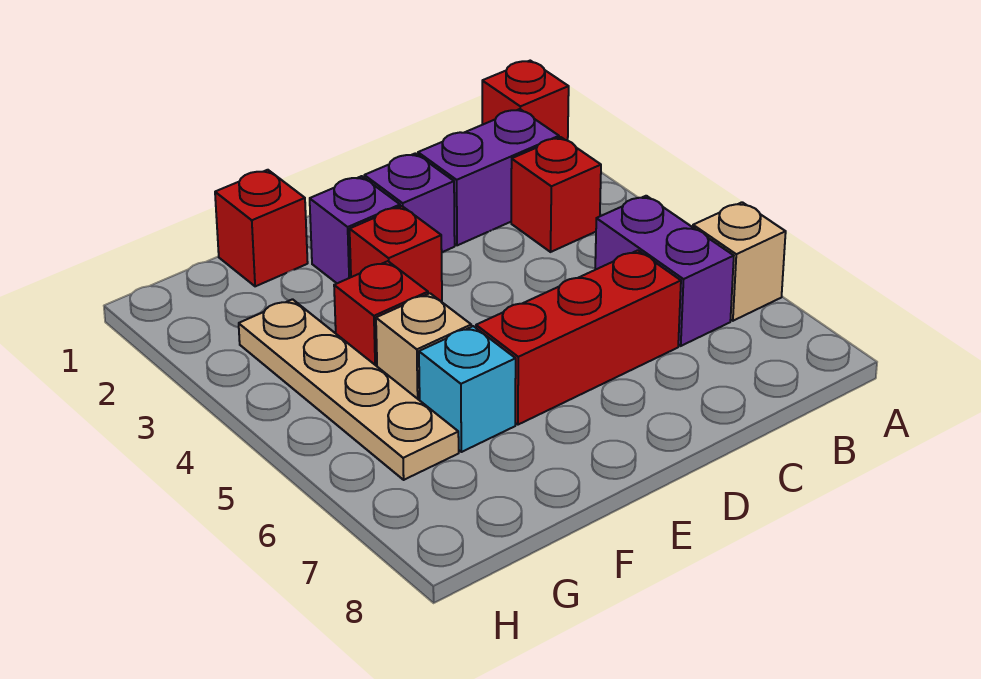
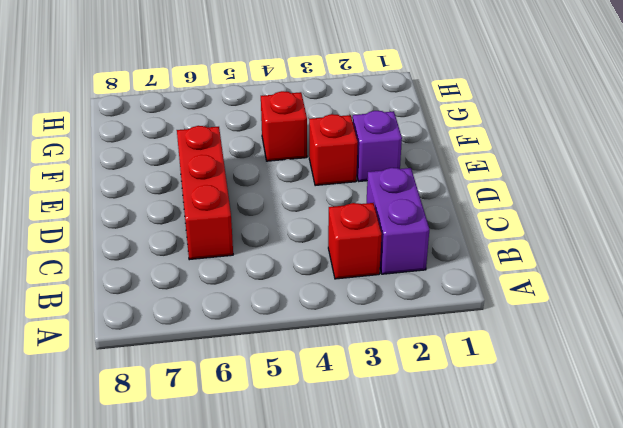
none -> red 1x1 brick [482,61,569,141]
none -> tan 1x1 brick [693,202,786,321]
none -> purple 1x2 brick [595,196,734,346]

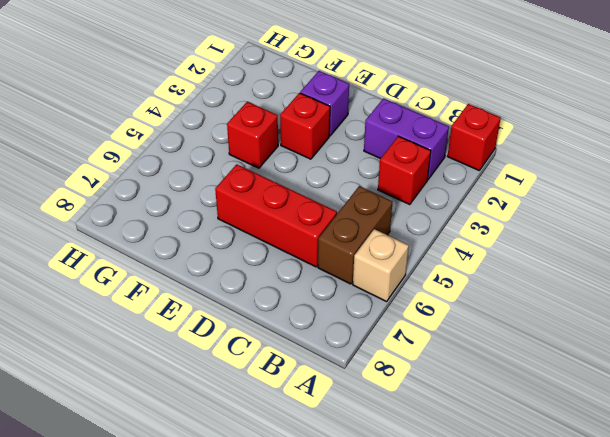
brown 1x2 brick [318,186,392,284] -> purple 1x2 brick [595,196,734,346]
none -> purple 1x1 brick [364,153,455,252]
none -> red 1x1 brick [215,170,308,286]
none -> tan 1x1 brick [376,293,471,400]

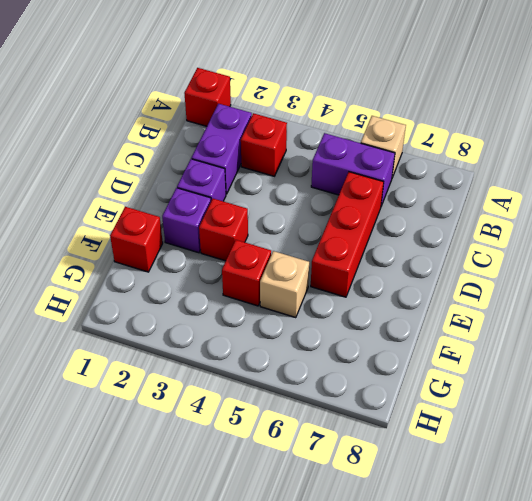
none -> cyan 1x1 brick [419,326,516,452]
none -> tan 1x4 plate [239,299,459,480]

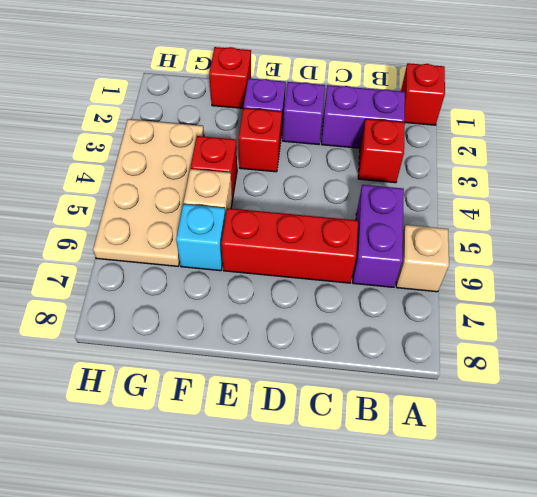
tan 2x4 plate [93,119,204,266] -> tan 1x4 plate [239,299,459,480]

